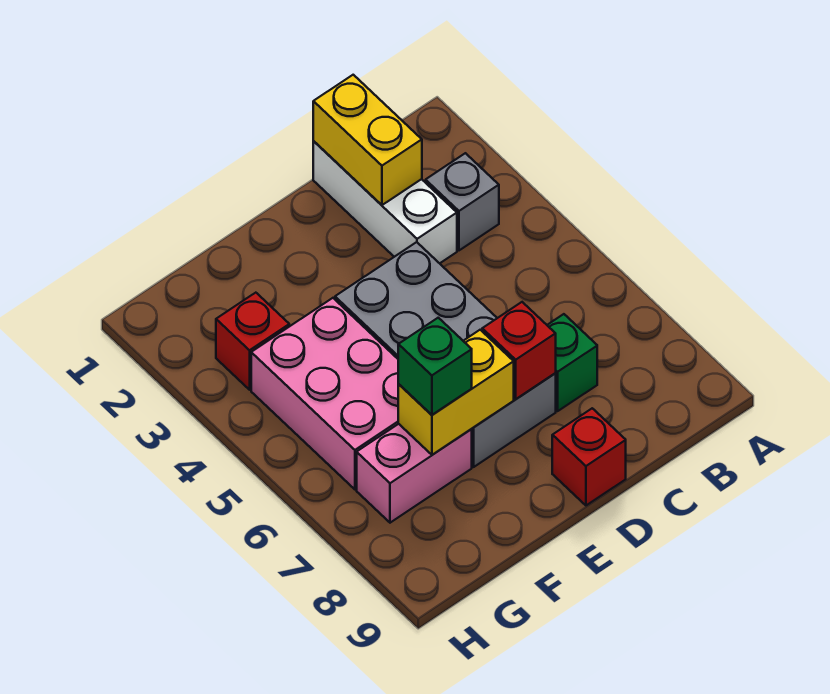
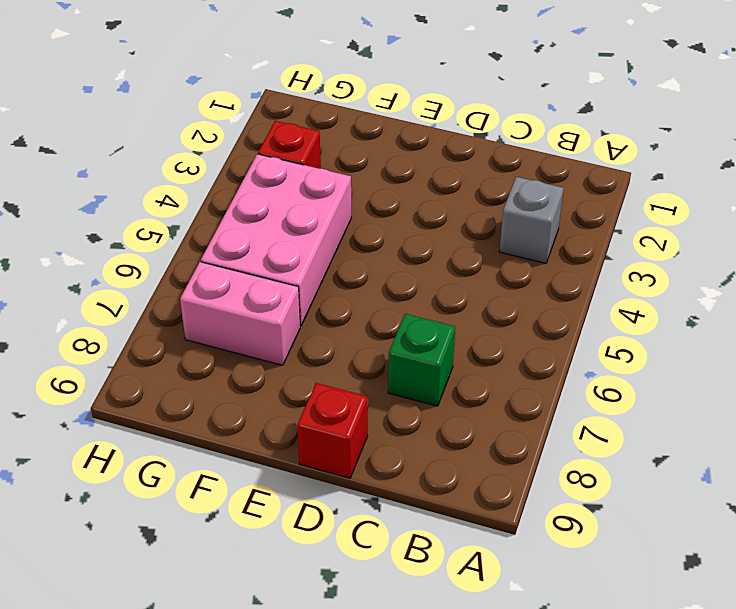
none -> white 1x3 brick [313,141,457,263]
none -> grey 2x4 brick [335,242,556,467]
none -> yellow 1x2 brick [313,75,422,205]

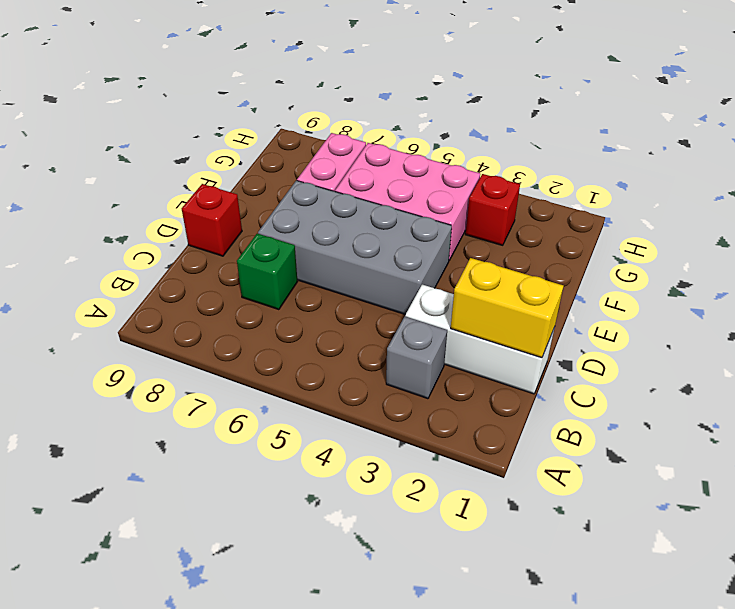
none -> red 1x1 brick [482,302,556,399]
none -> yellow 1x2 brick [398,330,514,455]
none -> green 1x1 brick [398,318,472,415]

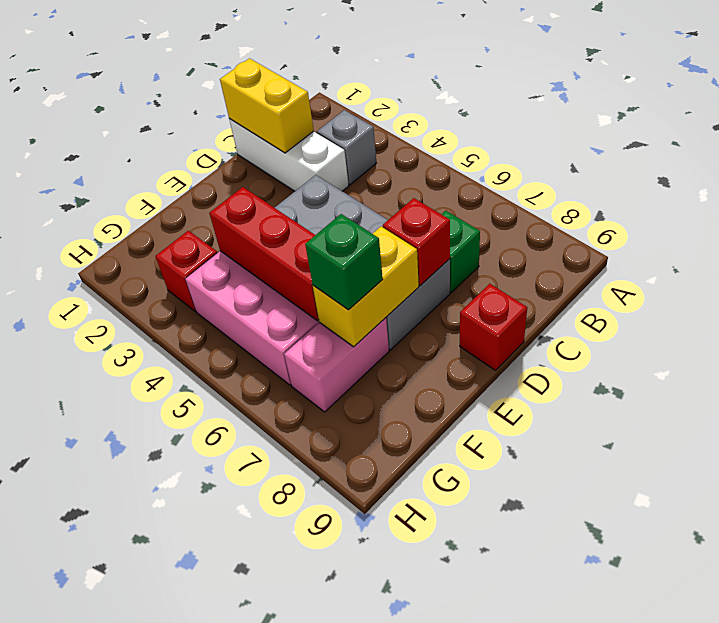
red 1x3 brick [209,187,319,321] -> none

